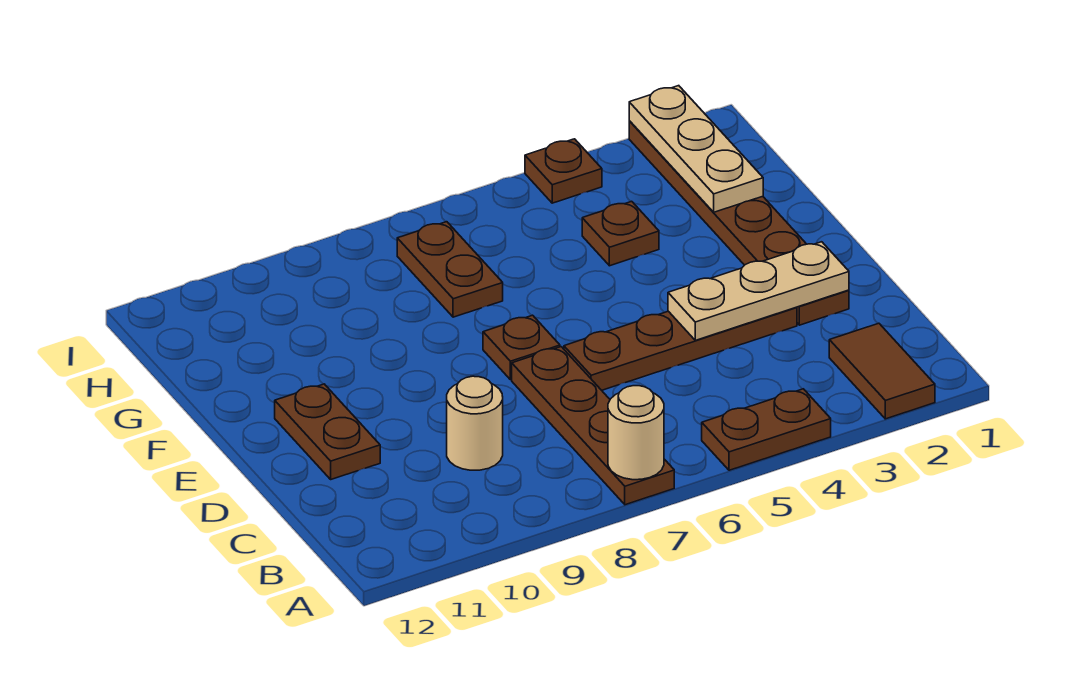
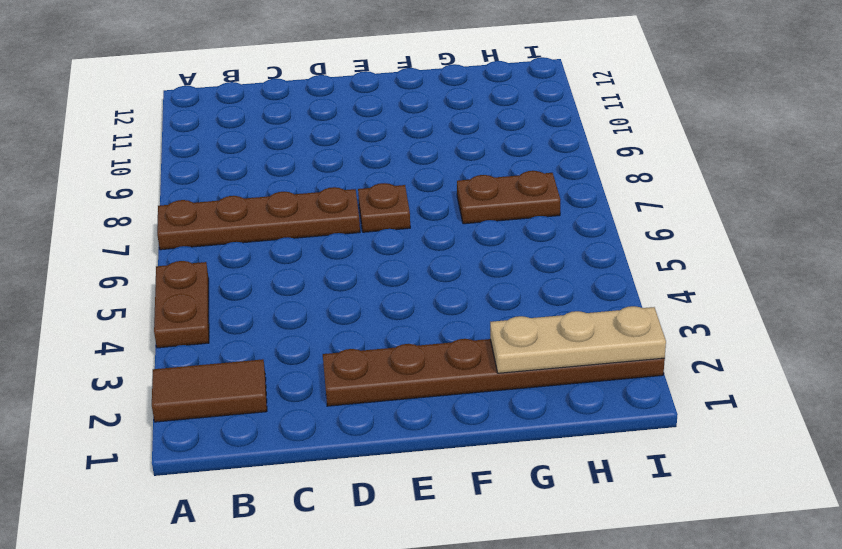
none -> tan 1x1 round brick [447,376,503,470]
none -> brown 1x4 plate [564,307,797,390]
none -> brown 1x2 plate [275,384,380,479]

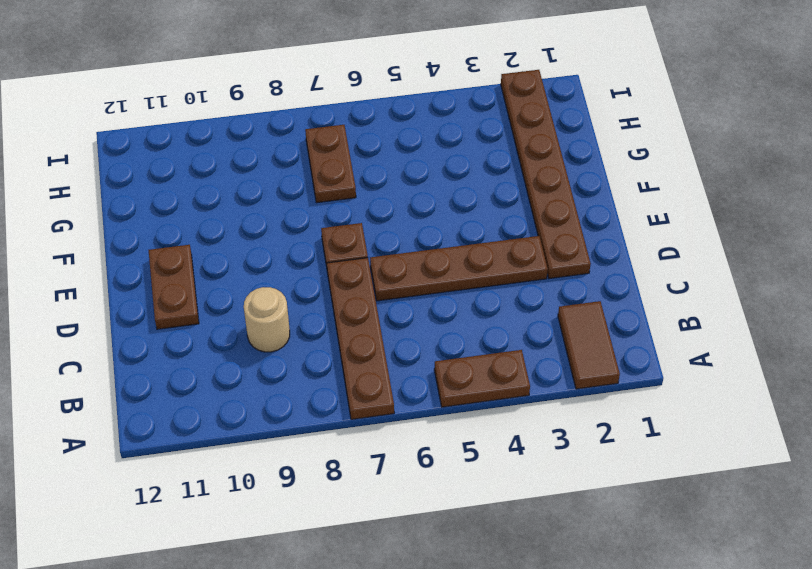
none -> brown 1x1 plate [582,201,659,266]
none -> brown 1x1 plate [525,139,602,203]
none -> tan 1x1 round brick [608,386,664,480]

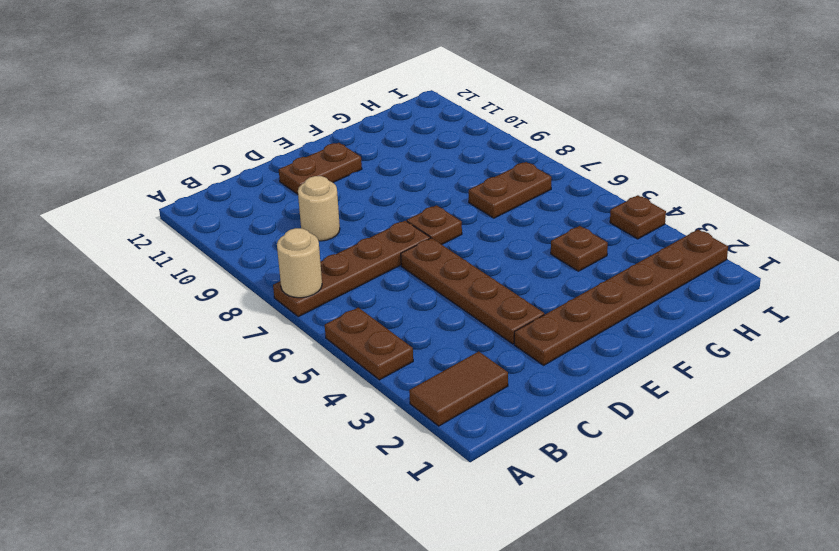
none -> tan 1x3 plate [668,242,849,340]
none -> tan 1x3 plate [629,86,763,212]

